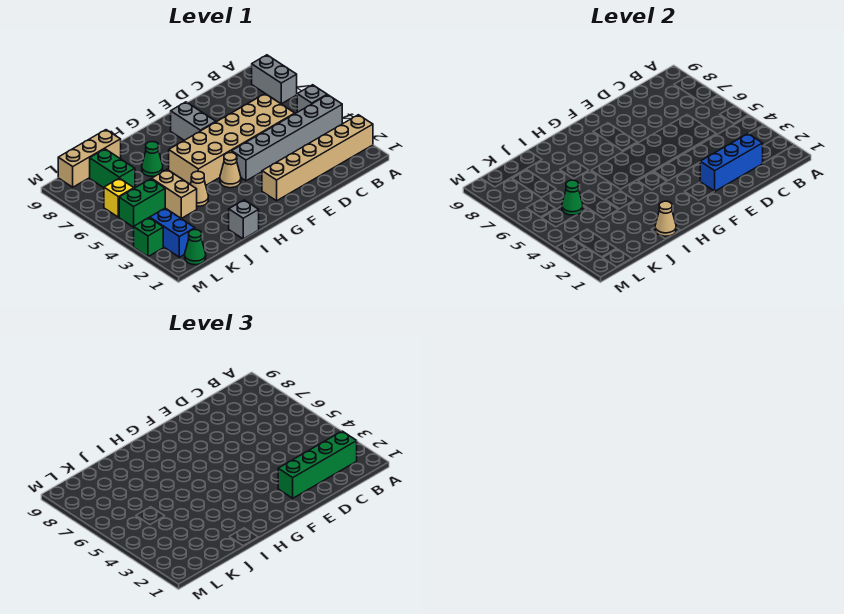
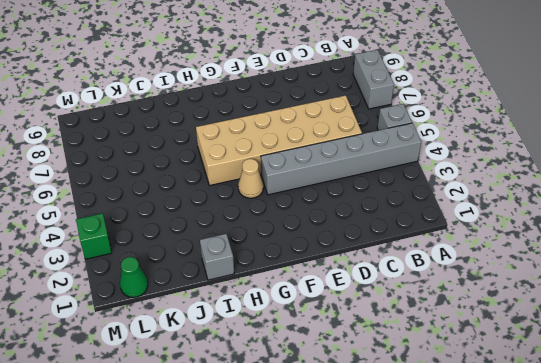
none -> tan 1x6 brick [262,115,373,201]
none -> grey 1x2 brick [171,102,216,140]
none -> tan 1x1 cone [190,171,208,206]

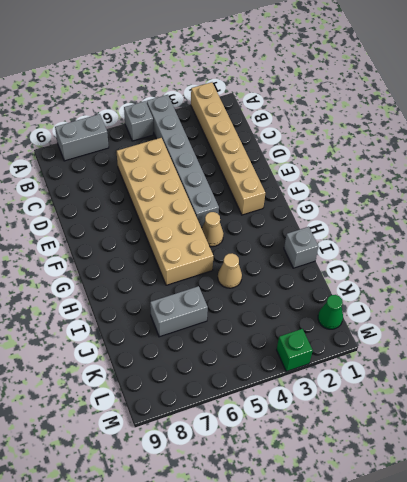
grey 1x2 brick [150,286,208,337] -> grey 1x2 brick moved to [171,102,216,140]
none -> green 1x1 cone [142,142,163,176]
none -> tan 1x2 brick [152,170,197,218]
none -> tan 1x3 brick [58,130,121,187]

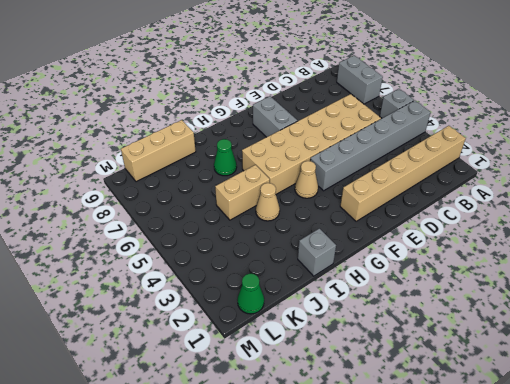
tan 1x2 brick [215,165,270,220] -> tan 1x2 brick turned to [152,170,197,218]
none -> green 1x2 brick [119,179,165,227]
none -> green 1x2 brick [90,149,135,188]
none -> blue 1x2 brick [150,208,195,257]

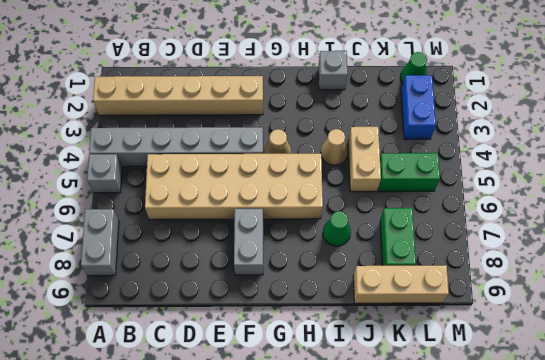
none -> yellow 1x1 brick [104,178,134,217]
none -> green 1x1 brick [134,218,163,257]
none -> blue 1x3 brick [700,134,763,191]

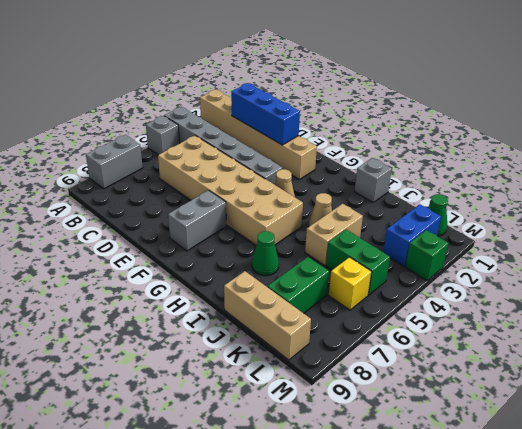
none -> tan 1x1 cone [655,201,676,236]
none -> green 1x1 cone [562,180,583,215]
none -> green 1x4 brick [278,431,357,498]

